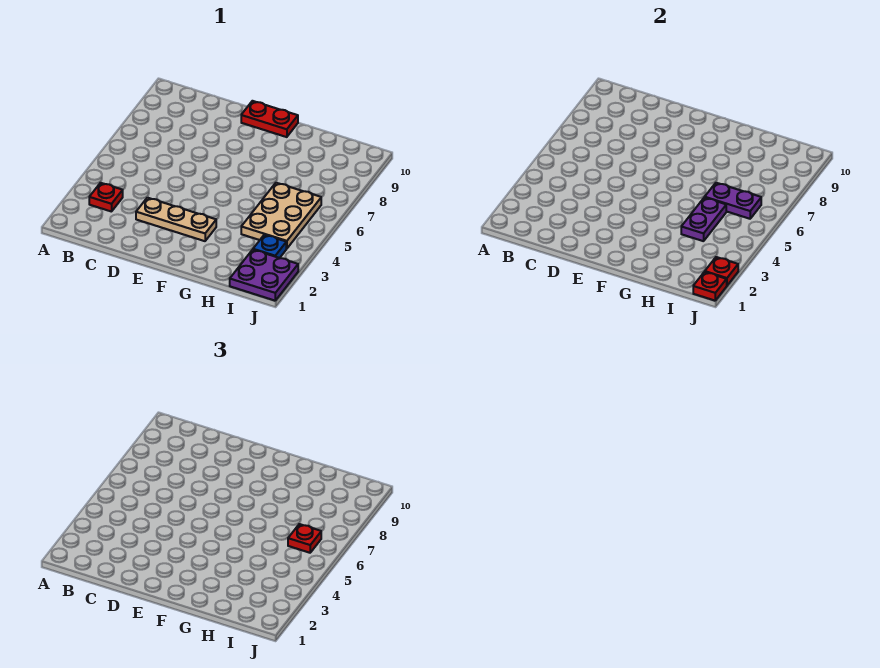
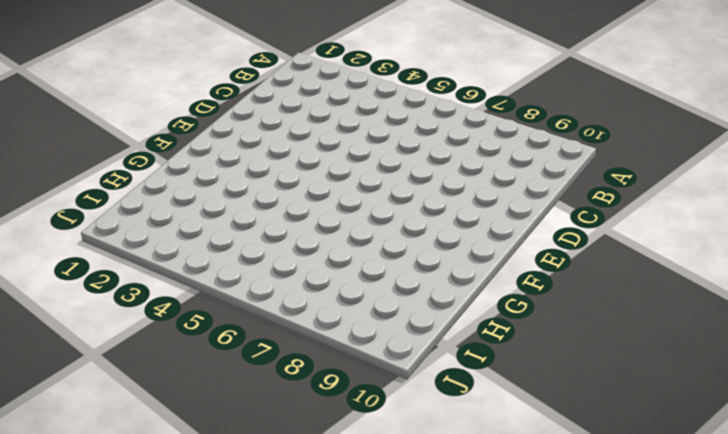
none -> red 1x1 plate [89,183,123,212]
none -> tan 1x3 plate [136,198,216,241]

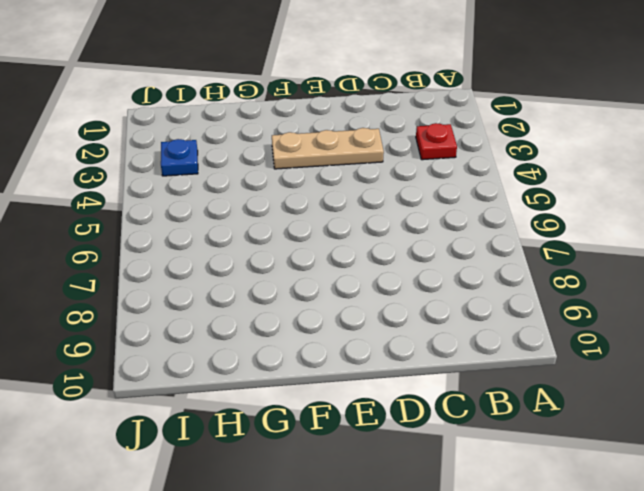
none -> red 1x2 plate [241,101,298,137]
none -> tan 2x3 plate [241,183,321,249]

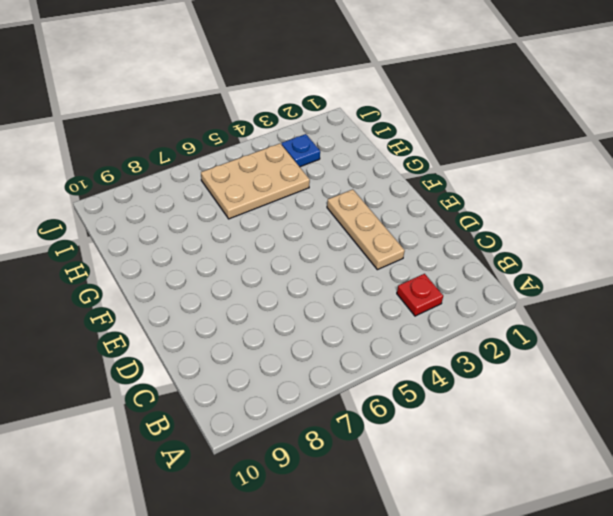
none -> red 1x2 plate [241,101,298,137]
none -> purple 2x2 plate [230,250,298,301]

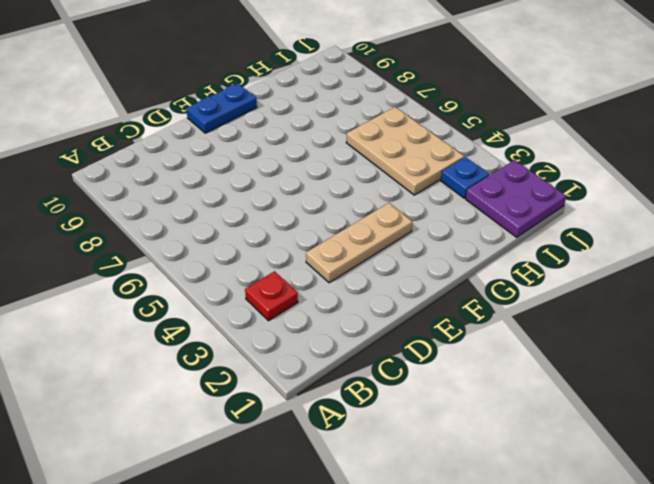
blue 1x2 plate [186,83,257,133] -> red 1x2 plate [241,101,298,137]
none -> purple 1x2 plate [681,197,726,241]
none -> purple 1x2 plate [705,183,761,219]

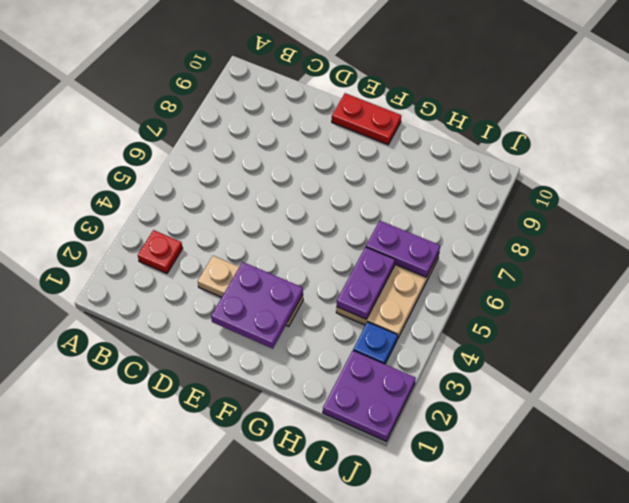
purple 2x2 plate [211,262,303,349] -> none
none -> red 1x1 plate [693,272,727,301]
none -> red 1x1 plate [705,257,738,285]

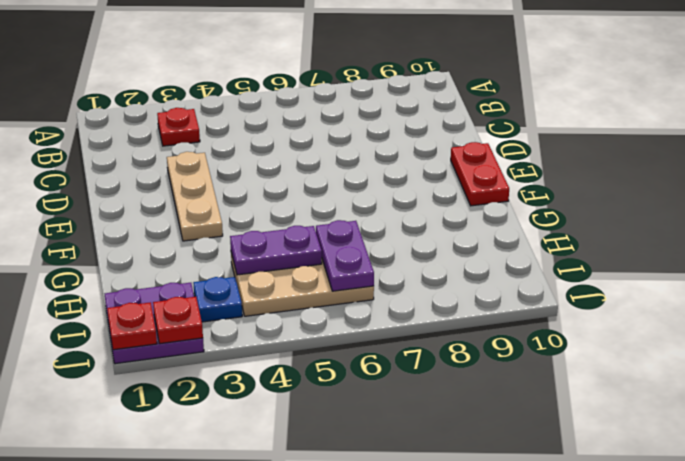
none -> red 1x1 plate [288,524,321,553]

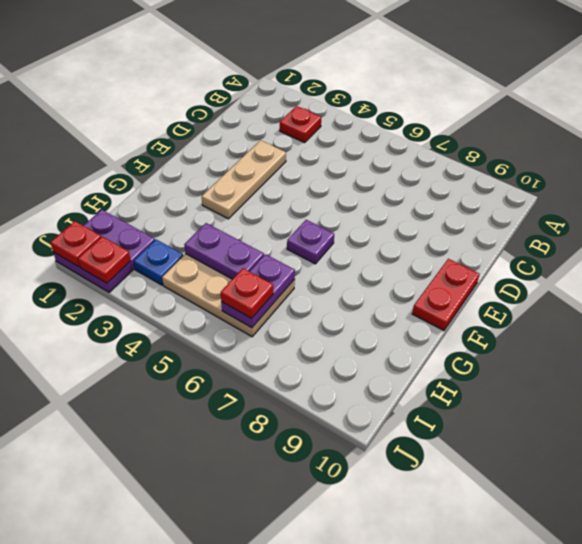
purple 1x1 plate [287,220,334,264] -> none

